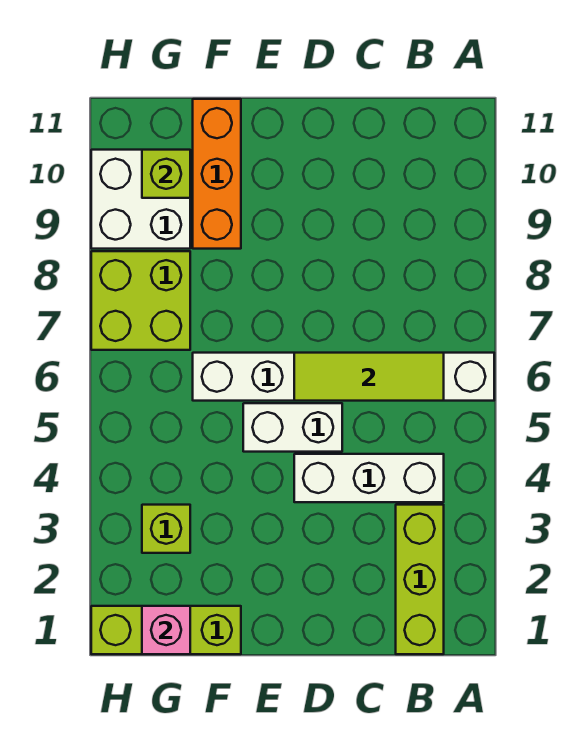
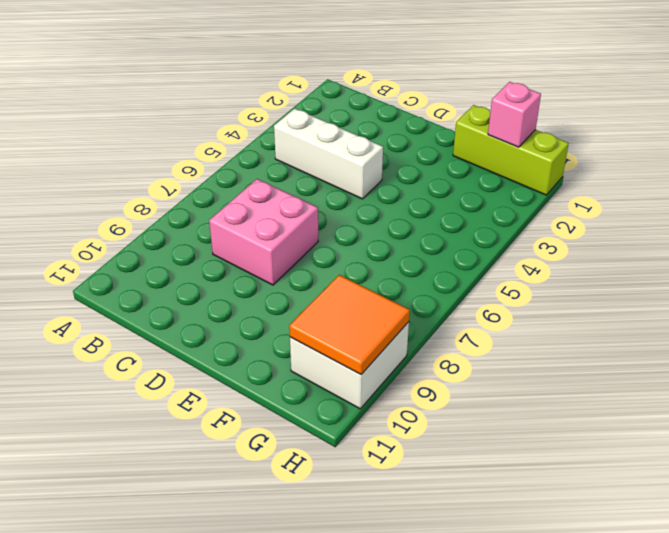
pink 2x2 brick [209,179,318,285] -> none
orange 2x2 tile [289,275,410,374] -> lime 1x1 brick [142,150,190,198]
none -> white 1x6 brick [193,353,494,401]
none -> lime 1x3 brick [396,505,444,654]
none -> white 1x2 brick [243,403,342,452]

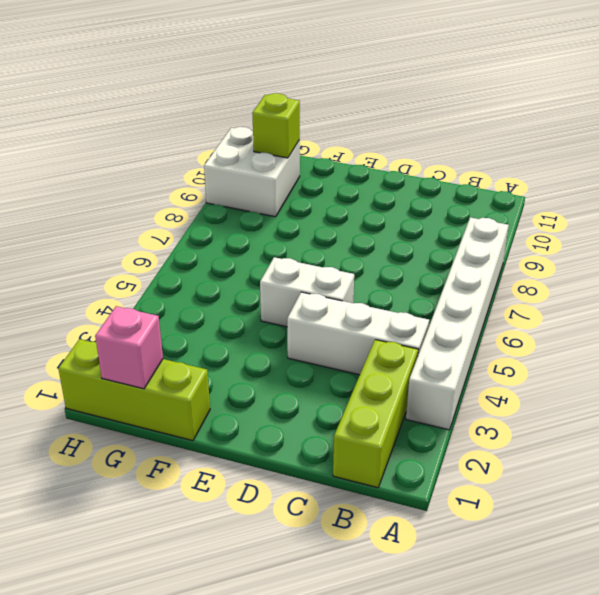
white 1x6 brick [406,217,509,430] -> white 1x6 brick turned to [193,353,494,401]
none -> orange 1x3 brick [193,99,241,249]
none -> lime 1x1 brick [142,505,190,553]
none -> lime 2x2 brick [91,251,190,350]

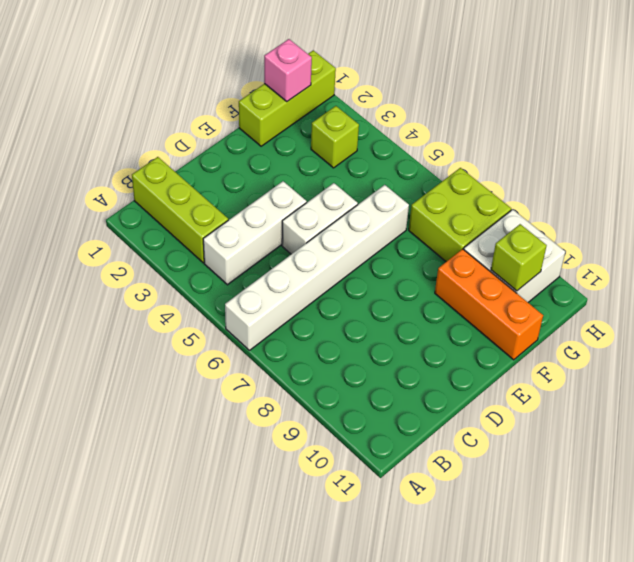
none -> lime 1x3 tile [294,353,444,401]

